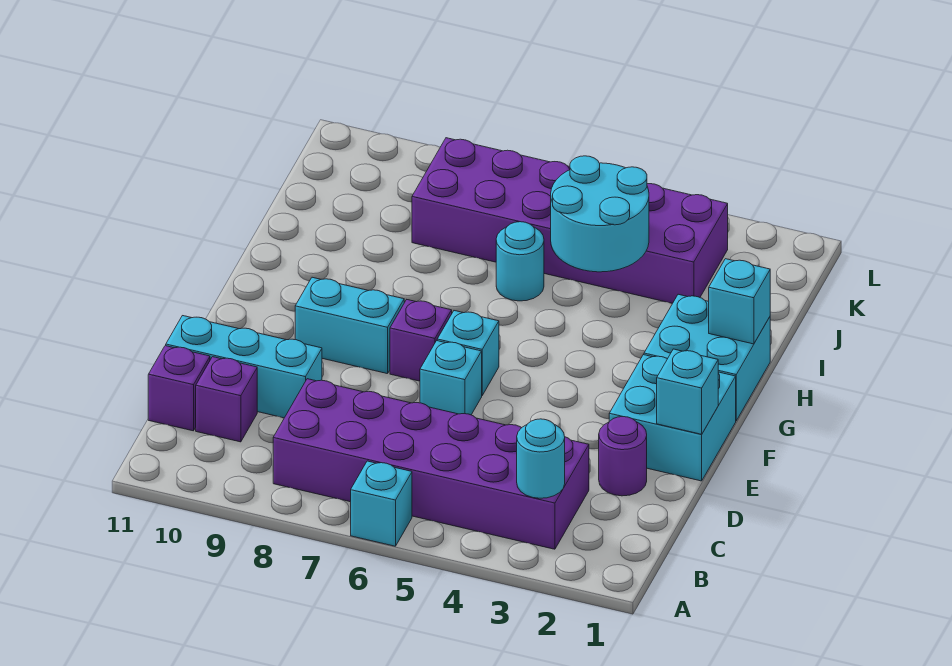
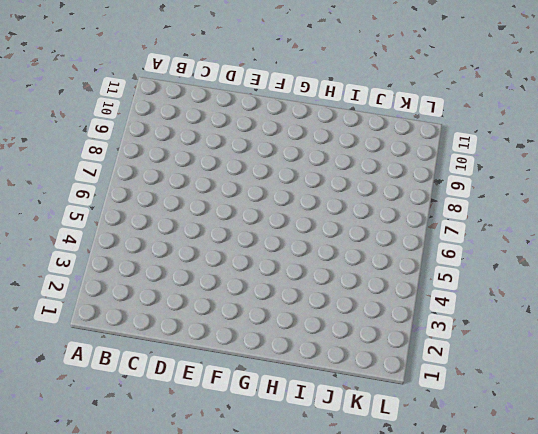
none -> cyan 1x1 brick [351,461,412,546]
none -> purple 2x6 brick [273,379,589,549]
none -> purple 1x1 brick [196,357,257,442]

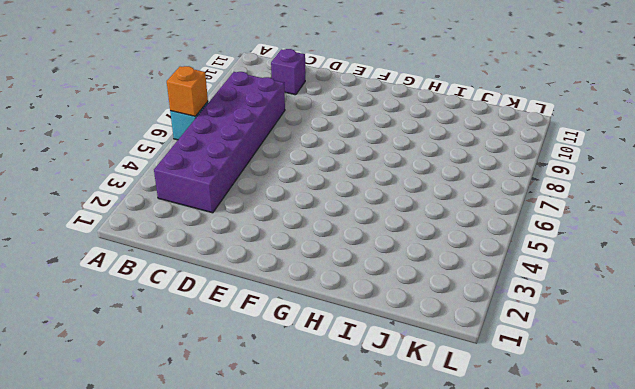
orange 1x1 brick [167,66,208,116] -> none
none -> purple 1x1 brick [148,346,210,431]
none -> purple 1x1 round brick [599,417,647,496]
none -> cyan 1x3 brick [166,316,322,418]

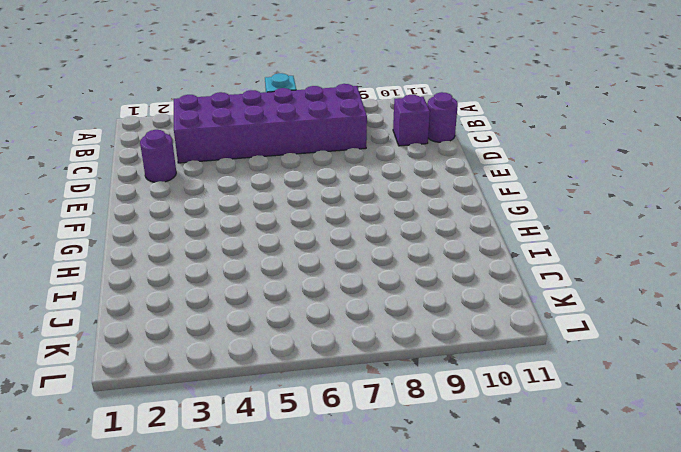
purple 1x1 round brick [428,92,458,142] -> purple 1x1 brick [148,346,210,431]
none -> cyan 1x3 brick [166,316,322,418]
none -> cyan 2x2 brick [609,355,736,481]
none -> cyan 1x1 brick [420,341,482,415]

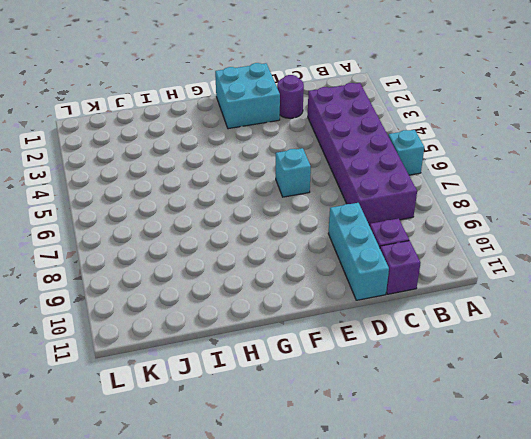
none -> cyan 1x1 brick [437,311,499,395]
none -> purple 1x1 brick [390,300,452,381]
none -> cyan 1x2 brick [295,277,404,374]

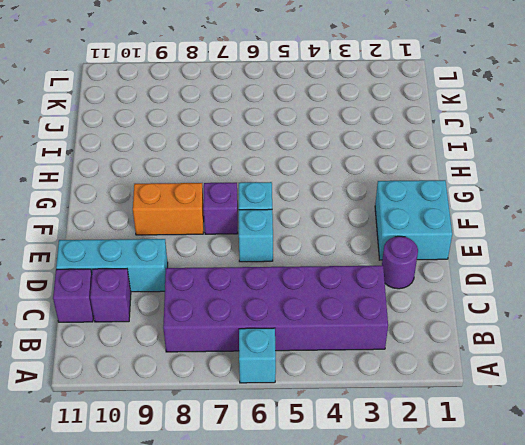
orange 1x2 brick [133,183,204,235] -> cyan 1x2 brick [295,277,404,374]
none -> cyan 2x2 brick [644,294,770,421]
none -> cyan 1x1 round brick [496,222,544,301]
none -> purple 2x6 brick [412,138,728,303]

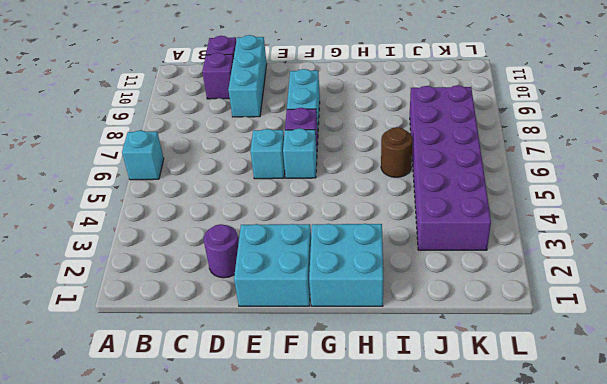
brown 1x1 round brick [381,127,413,177] -> cyan 1x1 round brick [496,222,544,301]
none -> purple 2x6 brick [273,379,589,549]
none -> cyan 1x1 round brick [517,419,565,498]
none -> cyan 1x1 brick [657,349,718,434]

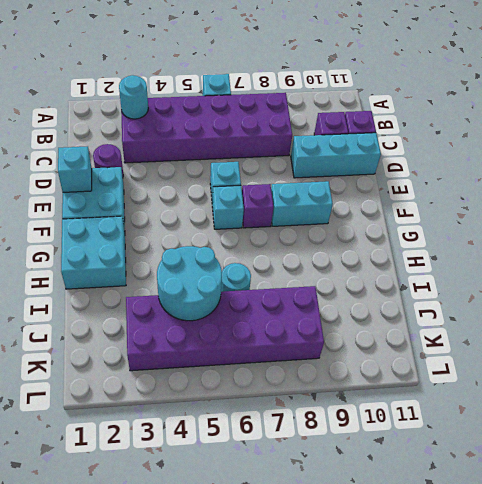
none -> cyan 1x1 brick [709,259,770,344]

